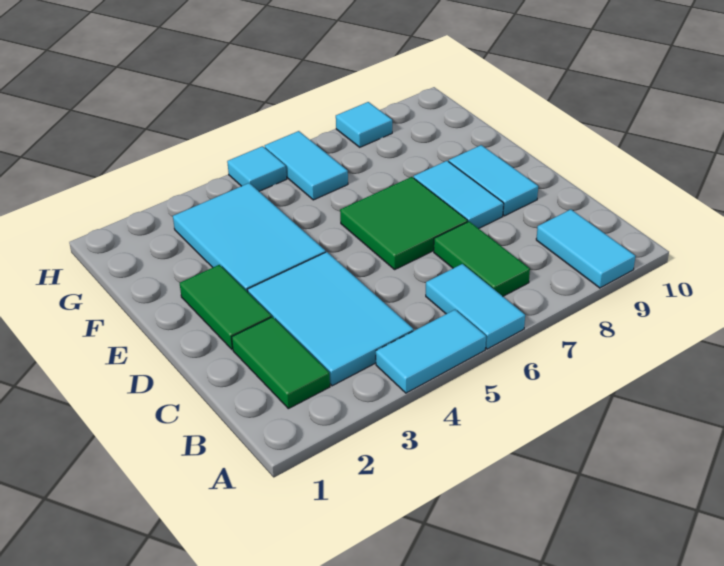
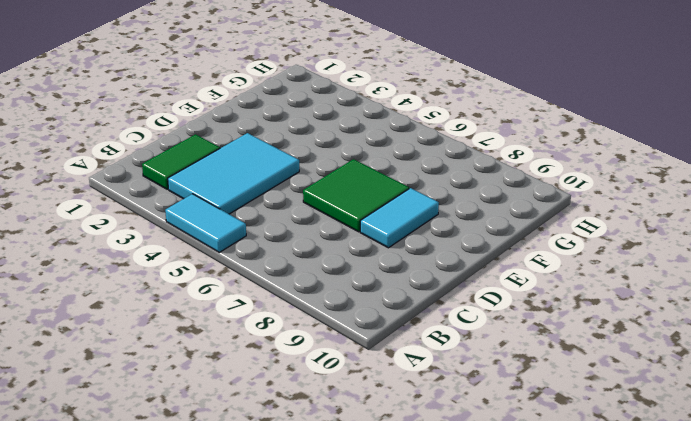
none -> cyan 1x2 tile [426,264,525,349]
none -> cyan 1x2 tile [536,209,635,288]
none -> green 1x2 tile [434,222,530,296]

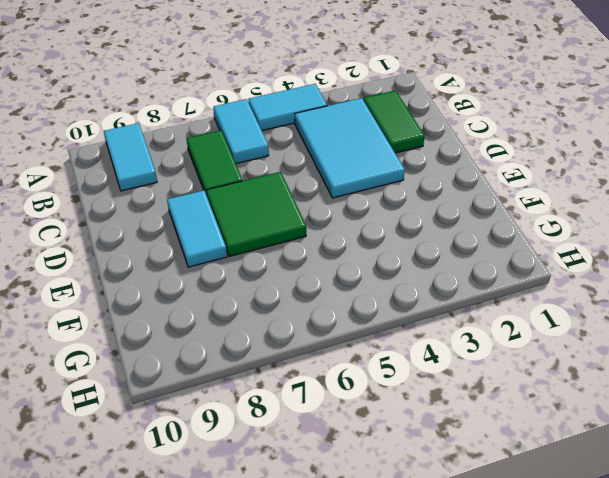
none -> green 1x2 tile [180,265,271,349]
none -> cyan 1x2 tile [449,145,538,216]
none -> cyan 2x3 tile [173,183,326,292]

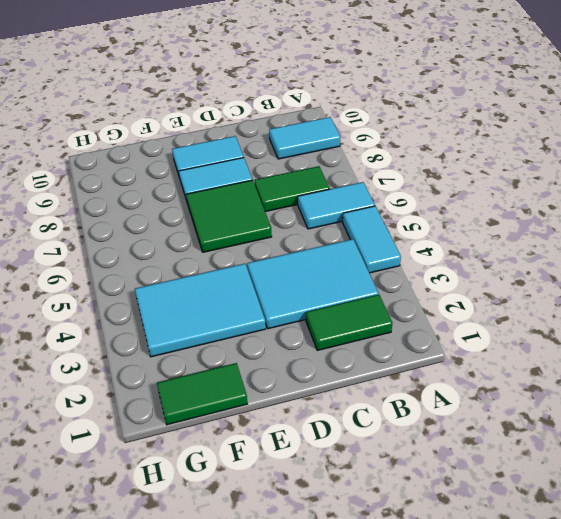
green 1x2 tile [157,363,247,425] -> green 1x2 tile moved to [180,265,271,349]
none -> cyan 1x2 tile [265,131,348,200]
none -> cyan 1x1 tile [227,146,287,191]
none -> cyan 1x1 tile [336,102,392,147]

